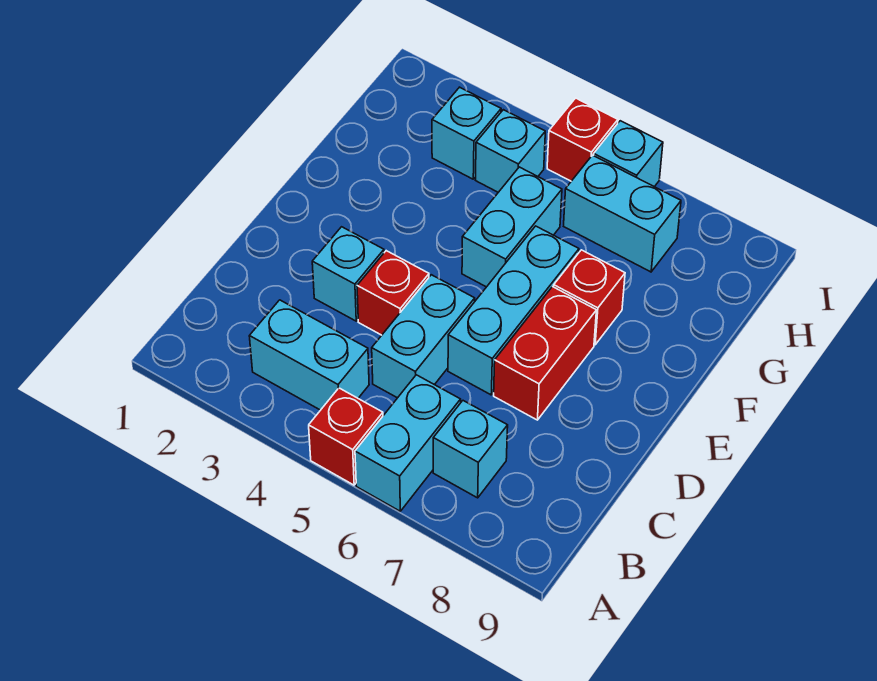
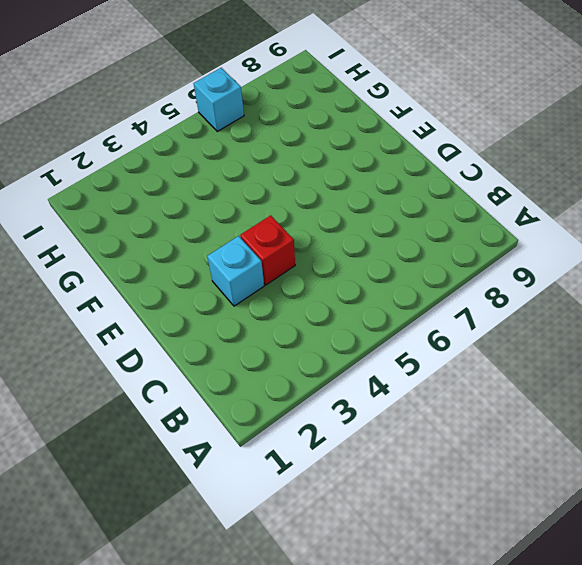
none -> red 1x1 brick [309,388,383,485]
none -> cyan 1x2 brick [355,375,461,511]
none -> cyan 1x2 brick [249,300,369,410]

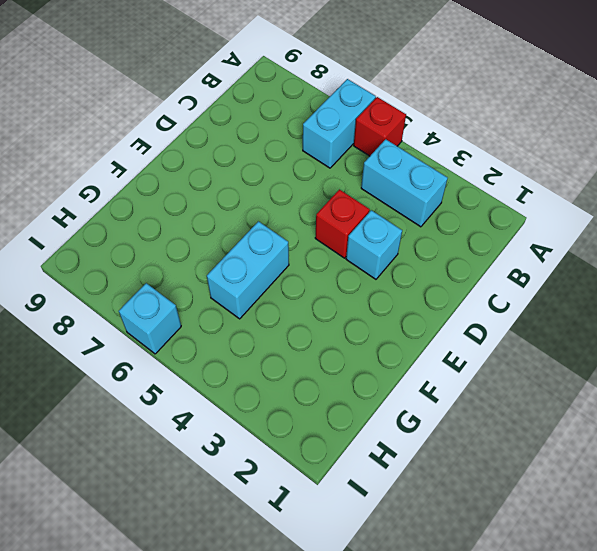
none -> cyan 1x1 brick [433,401,508,498]
none -> cyan 1x2 brick [372,275,475,398]
none -> cyan 1x3 brick [448,226,579,395]

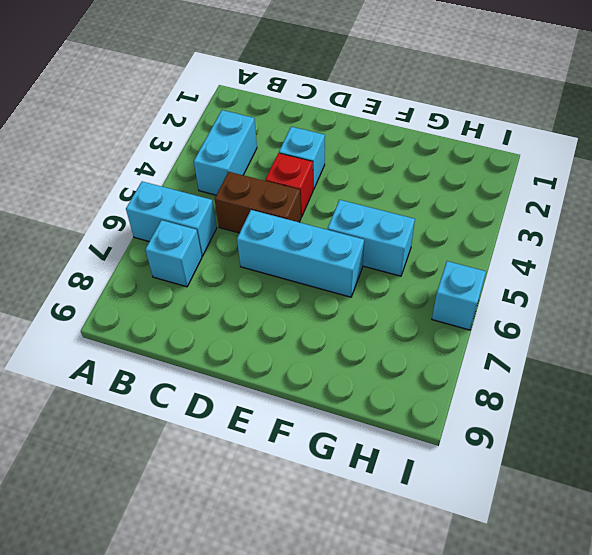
brown 1x2 brick [215,172,301,233] -> cyan 1x2 brick [372,275,475,398]
none -> red 1x1 brick [309,388,383,485]
none -> red 1x2 brick [494,287,596,420]
none -> red 1x1 brick [554,250,625,345]

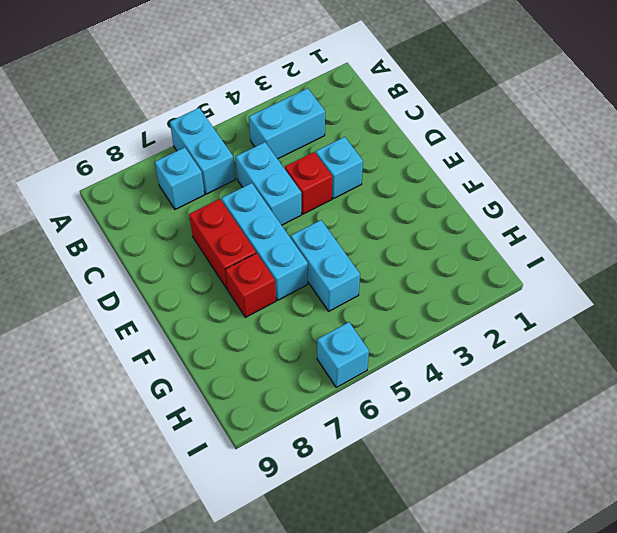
none -> red 1x1 brick [309,388,383,485]
none -> cyan 1x1 brick [432,87,501,179]
none -> cyan 1x1 brick [476,110,545,192]

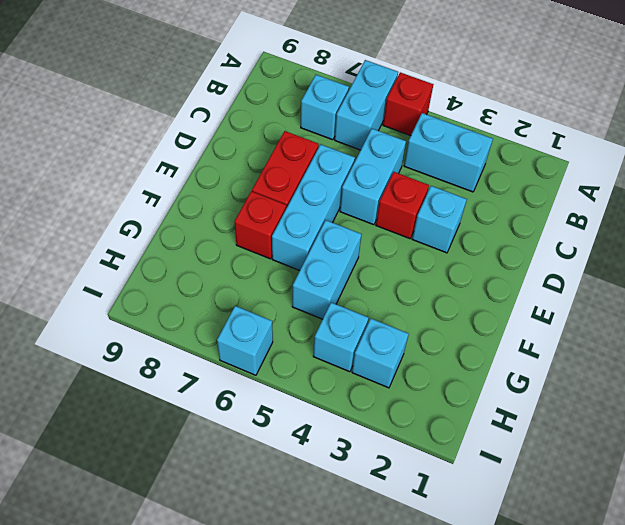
none -> cyan 1x2 brick [564,155,681,272]
none -> red 1x1 brick [547,98,618,181]

